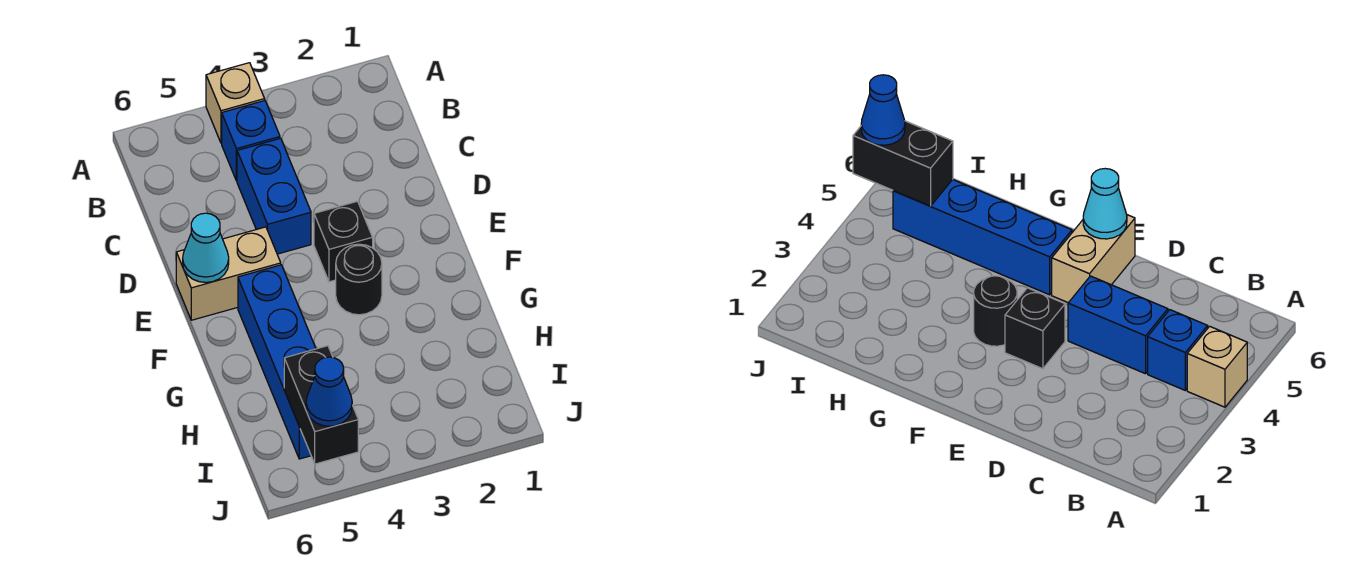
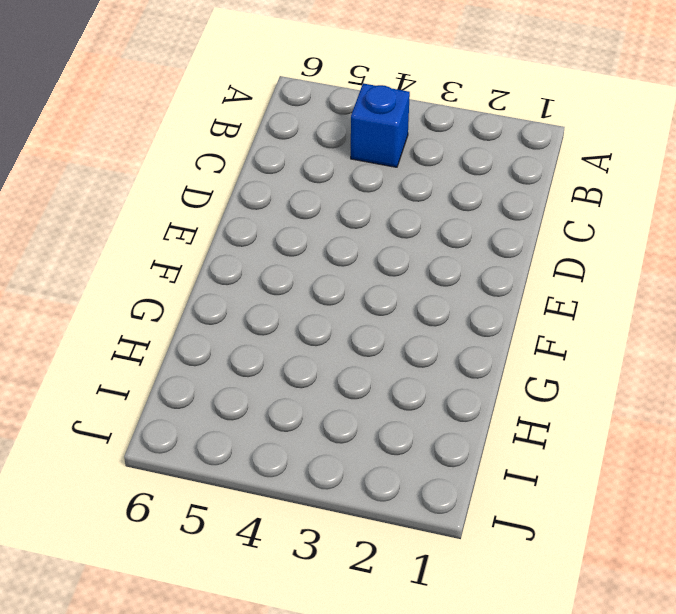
none -> tan 1x1 brick [206,63,265,143]
none -> blue 1x2 brick [237,138,311,254]

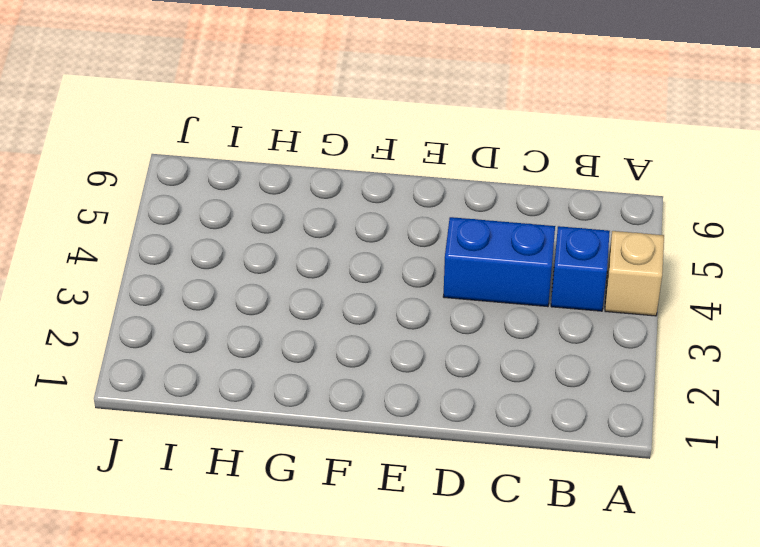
none -> black 1x1 brick [314,201,373,282]
none -> tan 1x2 brick [176,227,281,320]

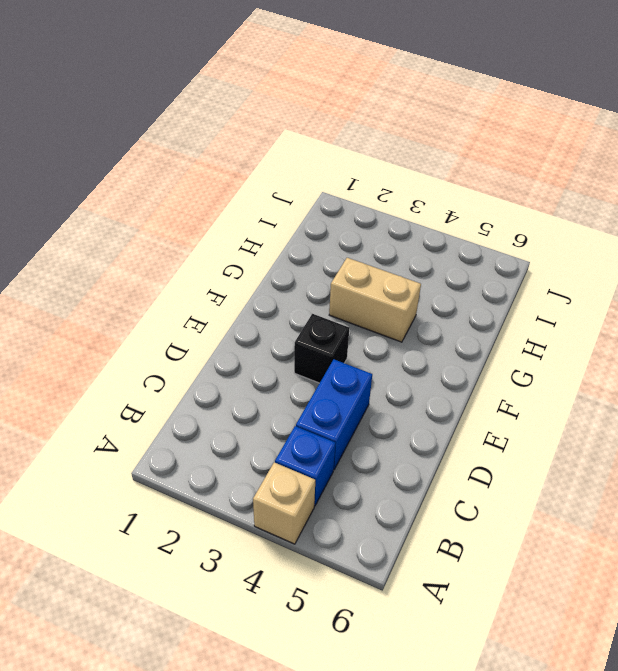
tan 1x2 brick [329,258,421,342] -> tan 1x2 brick moved to [176,227,281,320]
none -> black 1x1 round brick [336,244,382,315]
none -> blue 1x4 brick [238,265,316,459]

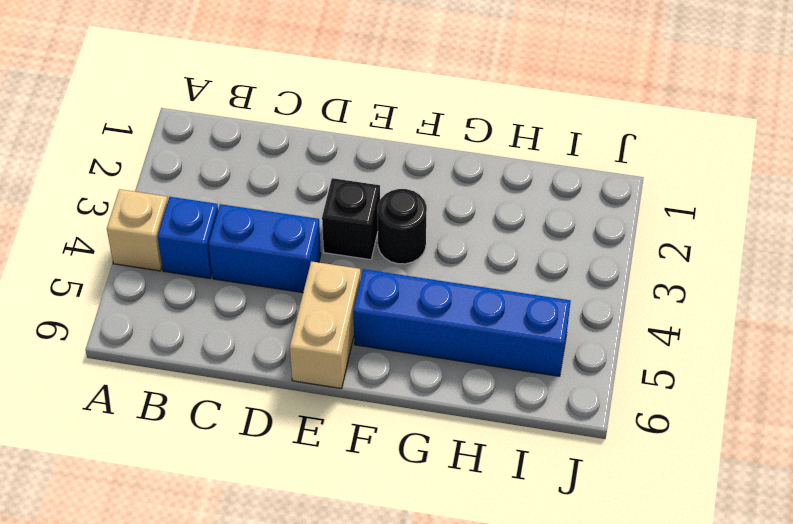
none -> cyan 1x1 cone [183,213,229,282]
none -> black 1x2 brick [284,346,358,464]

